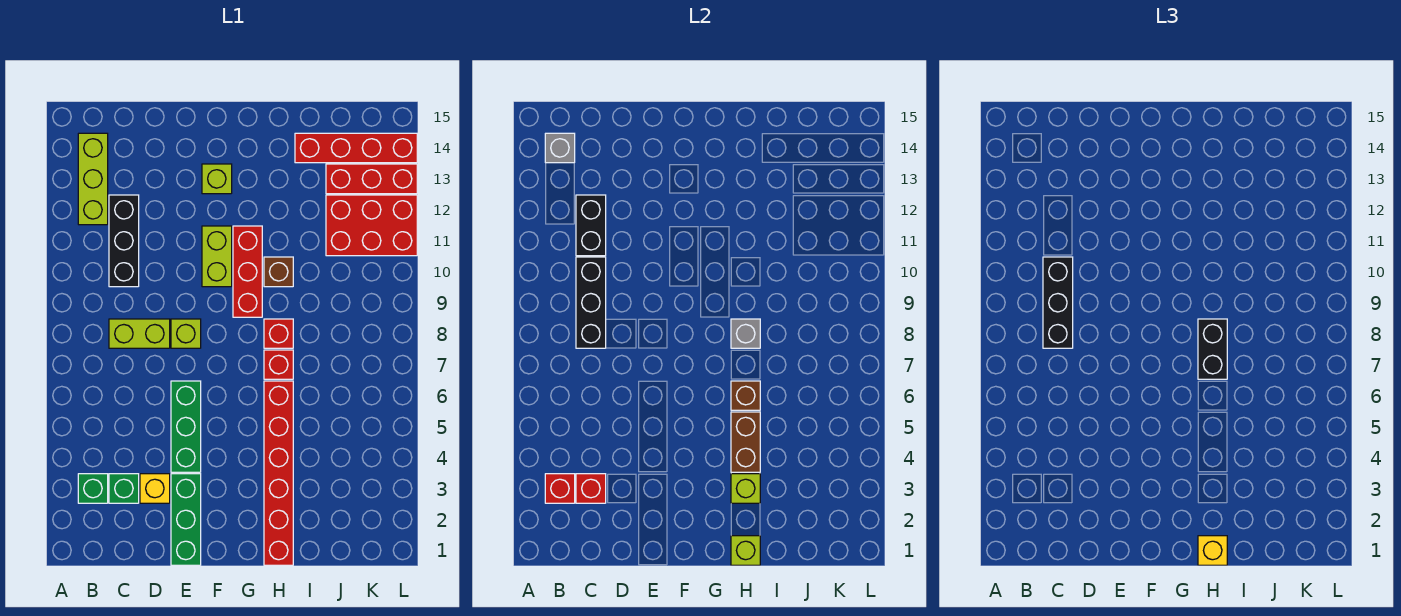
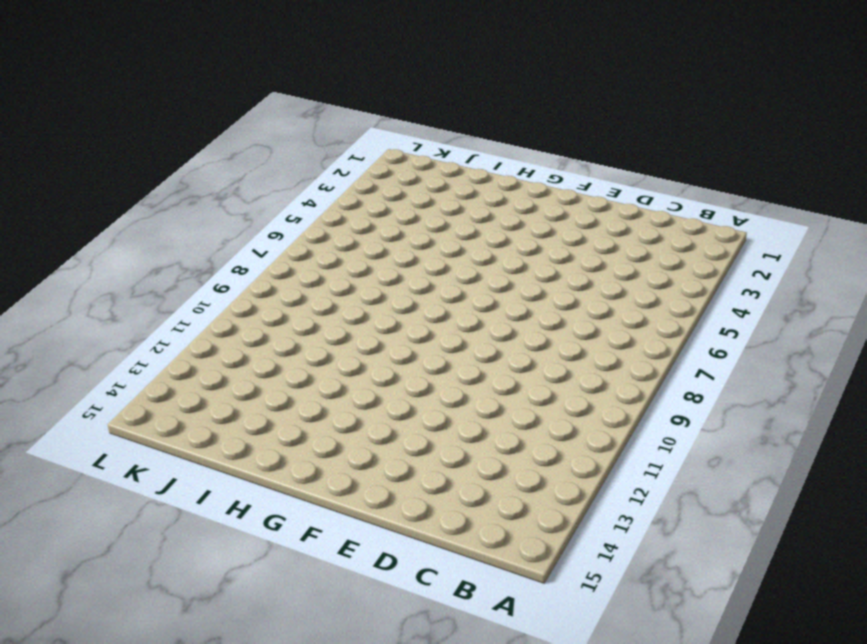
none -> green 1x1 brick [78,474,108,503]
none -> lime 1x3 brick [78,133,108,225]
none -> green 1x1 brick [109,474,139,503]
none -> lime 1x2 brick [109,319,170,348]

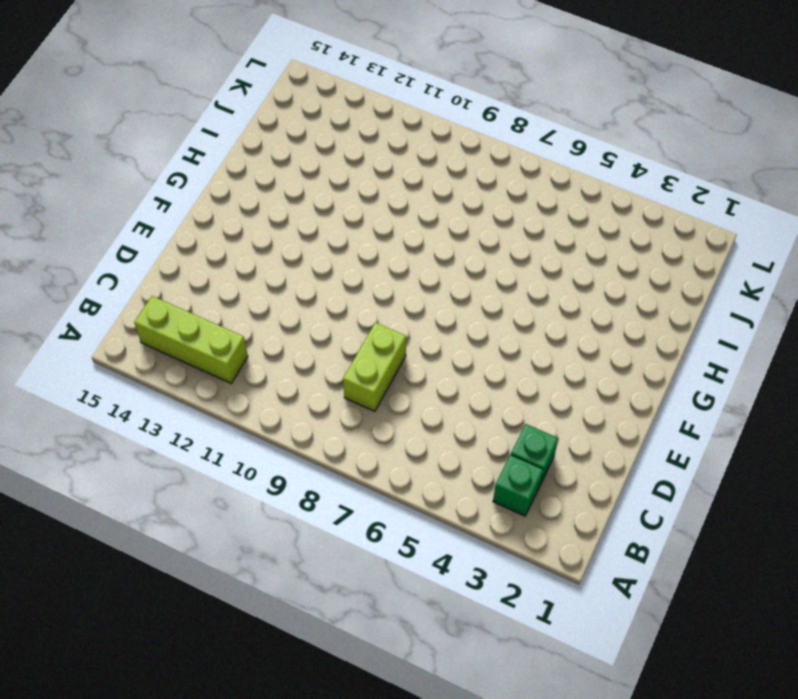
none -> black 1x3 brick [109,195,139,287]
none -> yellow 1x1 brick [140,474,170,503]
none -> green 1x3 brick [171,474,201,565]
none -> green 1x3 brick [171,381,201,472]

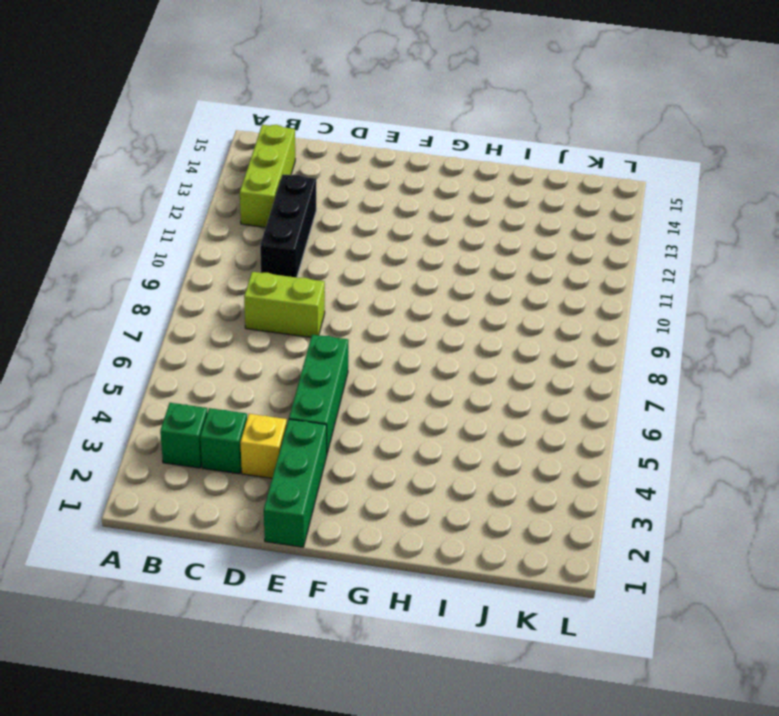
none -> lime 1x1 brick [171,319,201,348]
none -> lime 1x2 brick [202,226,232,287]
none -> lime 1x1 brick [202,164,232,194]
none -> red 1x3 brick [233,226,262,317]

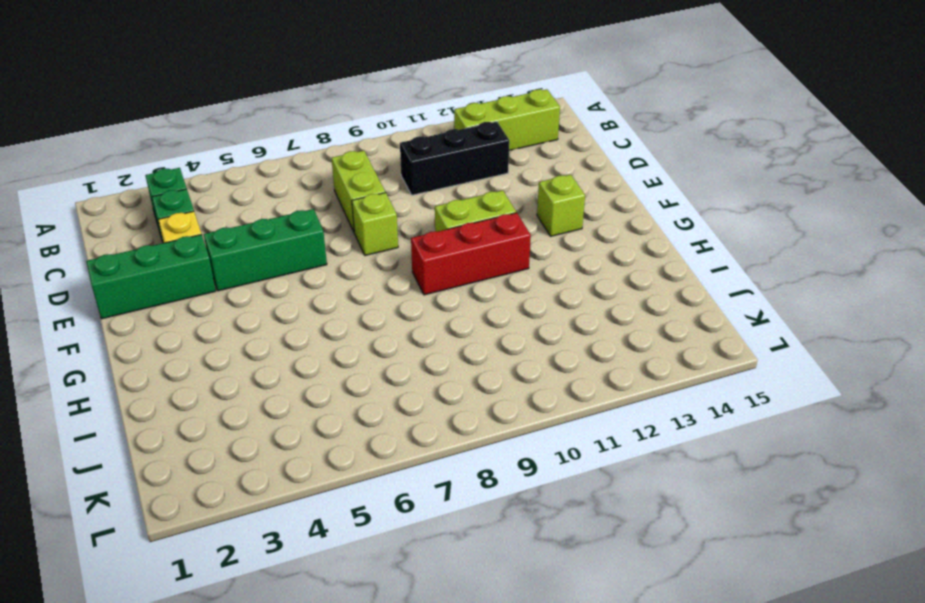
none -> red 1x6 brick [264,381,293,565]
none -> red 1x1 brick [264,350,293,379]
none -> red 1x1 brick [264,319,293,348]
none -> brown 1x1 brick [264,257,293,287]

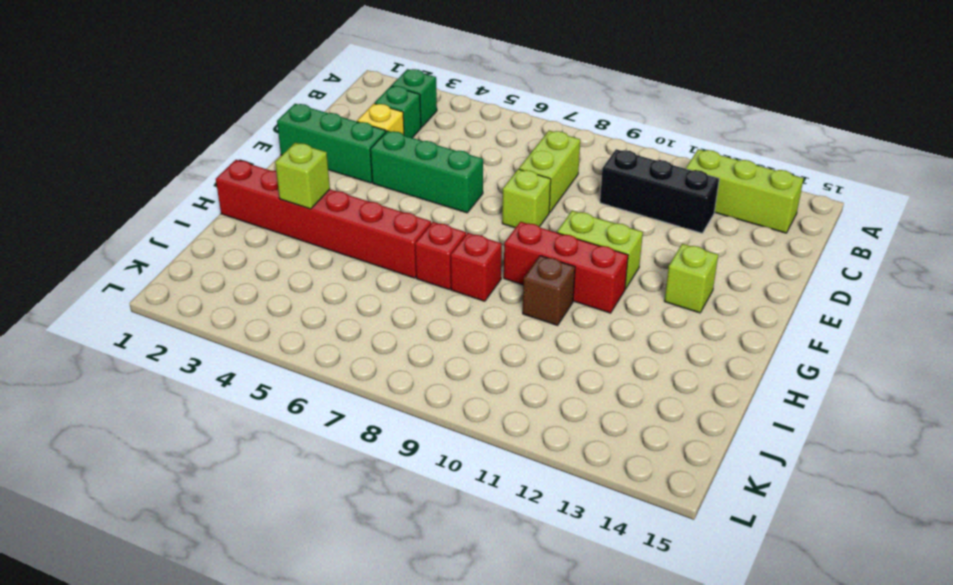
none -> red 1x4 brick [295,133,417,163]
none -> red 2x3 brick [326,195,417,256]
none -> red 1x3 brick [326,164,417,194]
none -> red 1x1 brick [545,474,575,503]

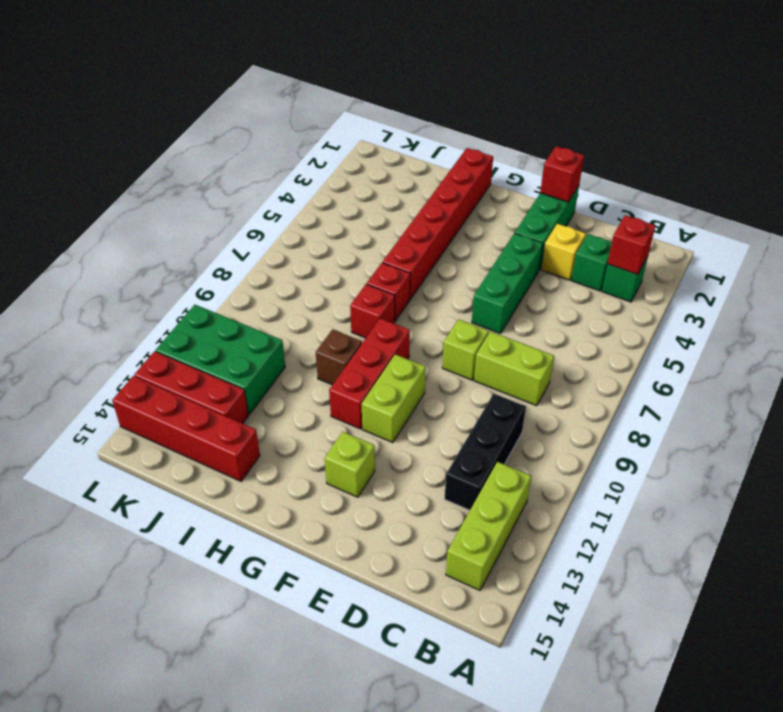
red 1x1 brick [540,146,584,202] -> red 1x1 brick moved to [576,474,606,503]
green 2x3 brick [156,305,285,415] -> red 2x3 brick [326,195,417,256]
none -> grey 1x1 brick [545,133,575,163]
none -> black 1x3 brick [576,257,606,348]
none -> black 1x2 brick [576,195,606,256]
none -> lime 1x1 brick [731,536,760,565]

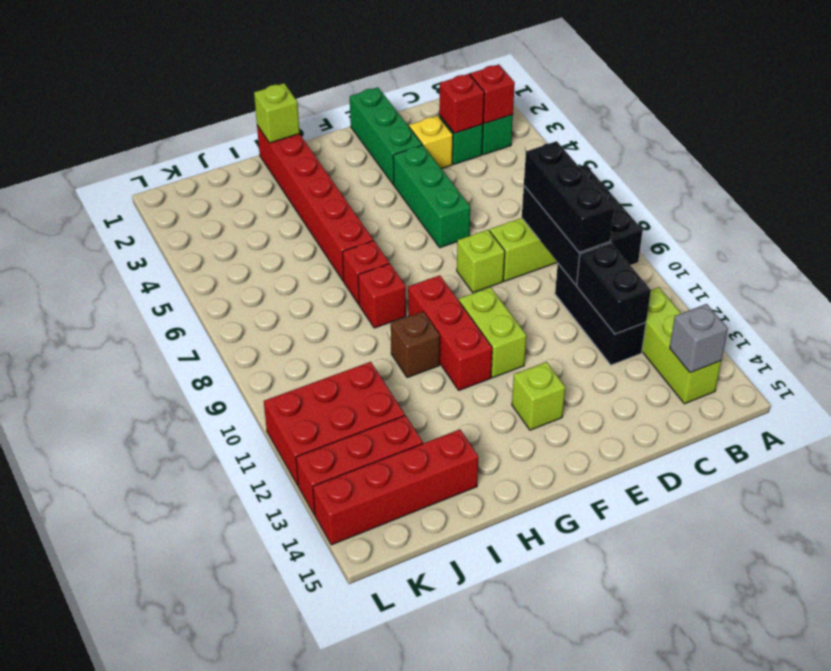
black 2x3 brick [522,164,643,285] -> black 1x3 brick [576,257,606,348]
none -> lime 1x1 brick [731,474,760,503]
none -> brown 1x2 brick [731,412,760,472]
none -> brown 1x1 brick [731,381,760,410]
none -> grey 1x1 brick [731,319,760,348]

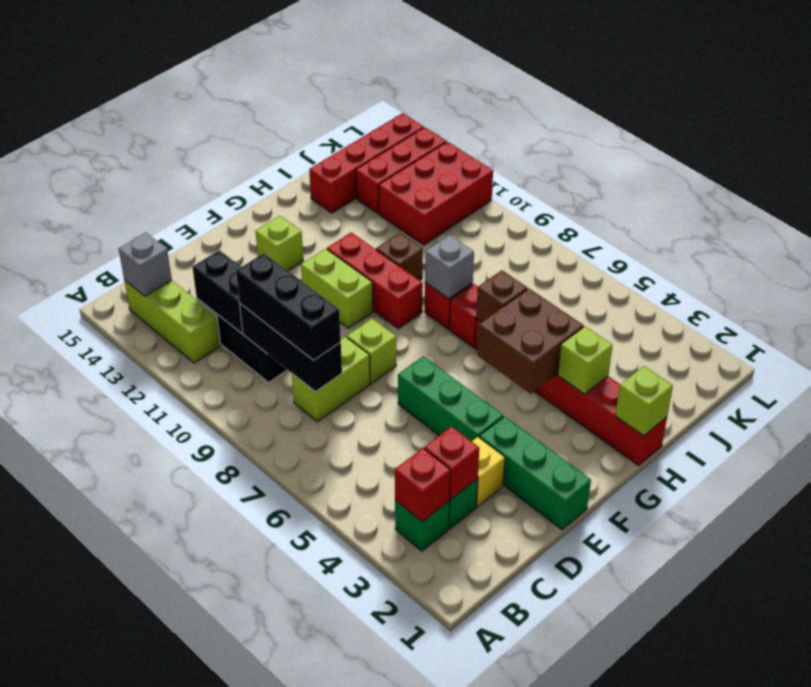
brown 2x2 brick [477,289,584,394] -> brown 1x2 brick [731,412,760,472]
none -> yellow 1x1 brick [1198,536,1227,565]
none -> black 1x2 brick [1198,319,1227,379]

